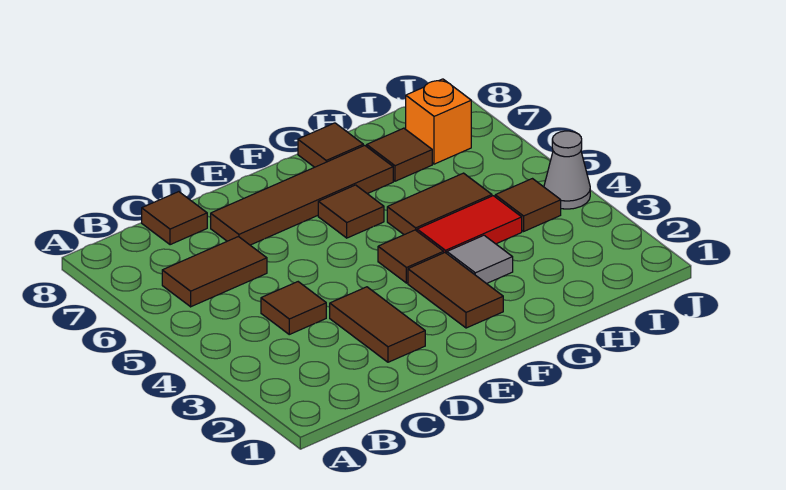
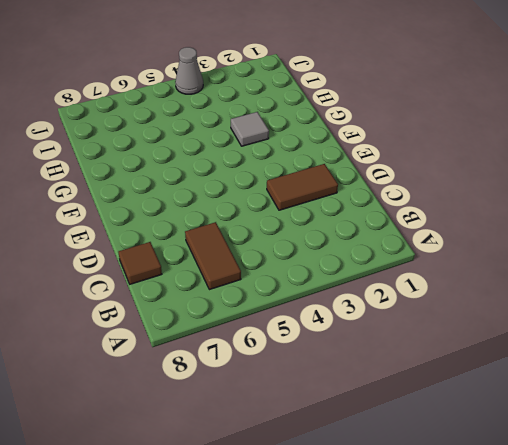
none -> brown 1x1 tile [261,282,326,334]
none -> brown 1x4 tile [211,145,393,245]
none -> brown 1x2 tile [408,253,503,328]

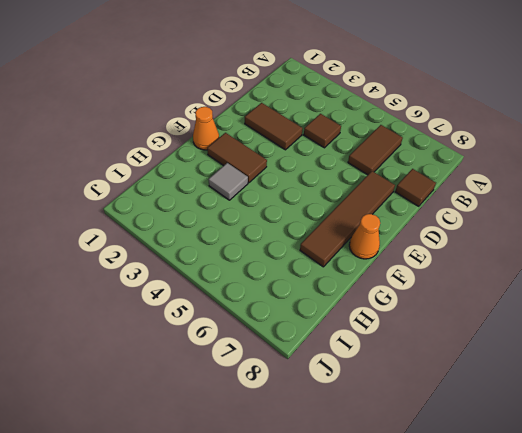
orange 1x1 cone [193,107,219,150] -> none
orange 1x1 cone [349,214,380,259] -> none
none -> brown 1x1 tile [378,230,444,283]
none -> brown 1x1 tile [318,185,384,238]
none -> red 1x2 tile [417,196,522,253]

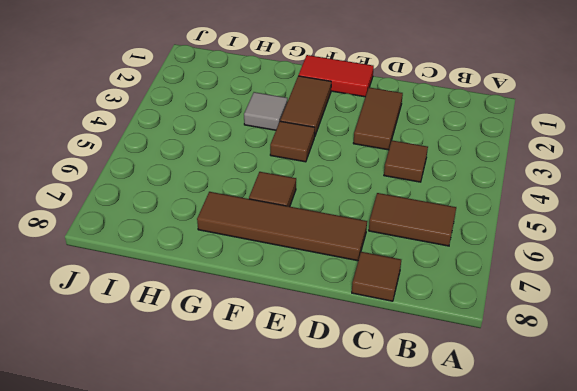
red 1x2 tile [298,55,374,97] -> red 1x2 tile moved to [417,196,522,253]
none -> brown 1x2 tile [387,173,492,235]
none -> brown 1x1 tile [298,123,363,167]
none -> brown 1x1 tile [367,128,432,181]

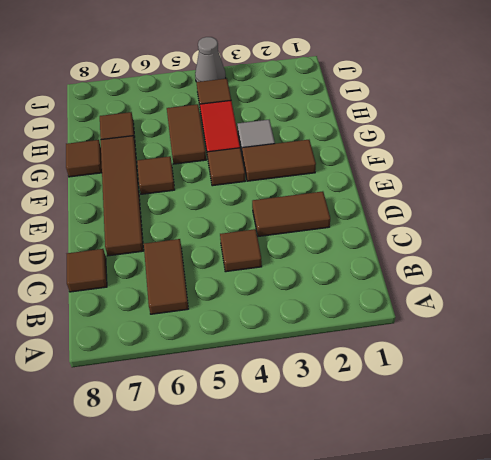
none -> orange 1x1 brick [406,79,471,164]

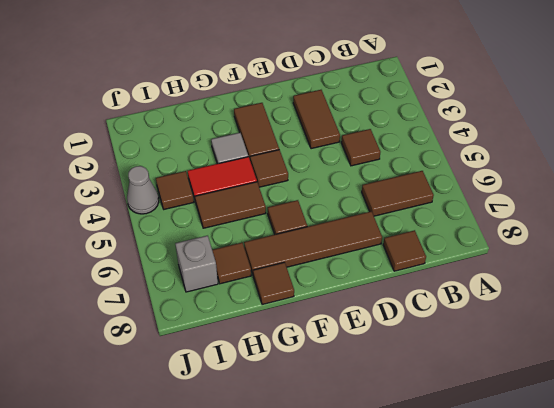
grey 1x1 brick [175,236,218,292] -> orange 1x1 brick [406,79,471,164]

